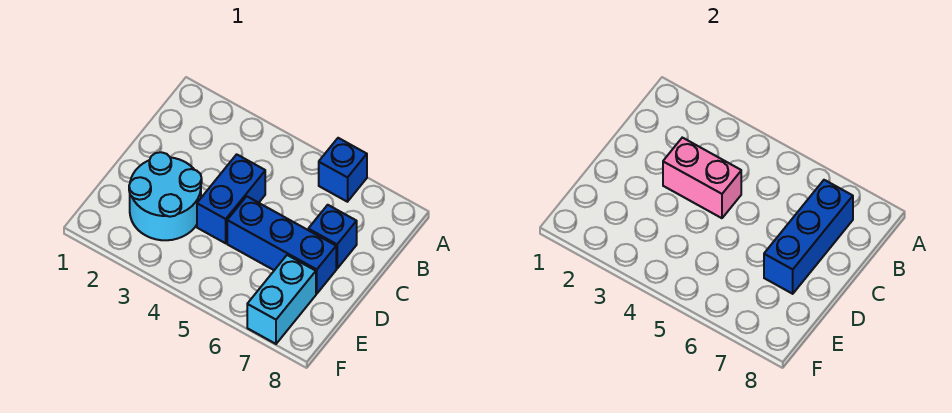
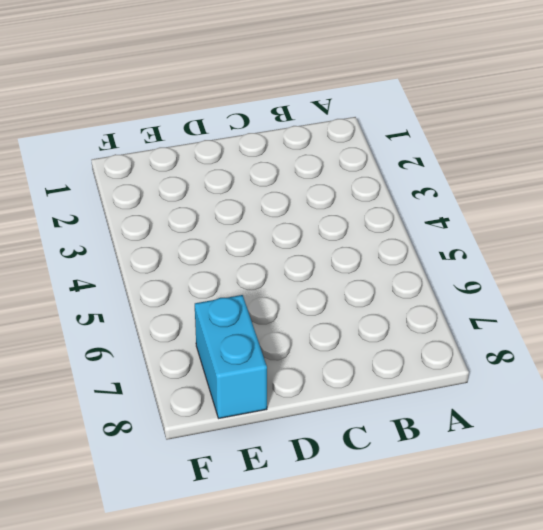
cyan 1x2 brick [195,295,267,418] -> cyan 1x2 brick turned to [247,255,316,344]
none -> blue 1x1 brick [319,138,367,202]
none -> blue 1x2 brick [197,154,265,243]

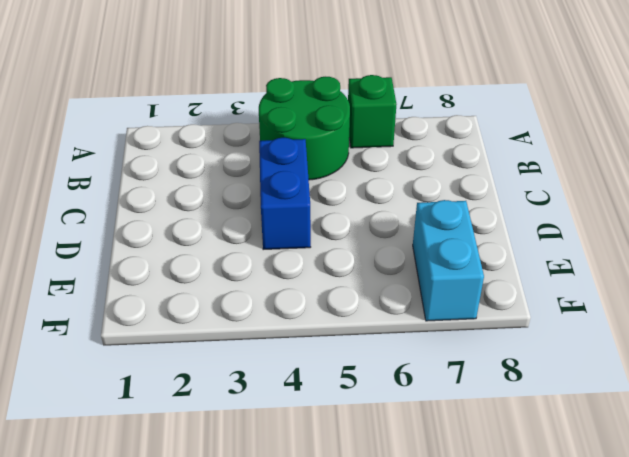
green 2x2 round brick [259,77,350,180] -> none
green 1x1 brick [348,75,397,148] -> blue 1x1 brick [319,138,367,202]
none -> blue 1x1 brick [308,205,357,269]
none -> cyan 2x2 round brick [129,152,202,240]

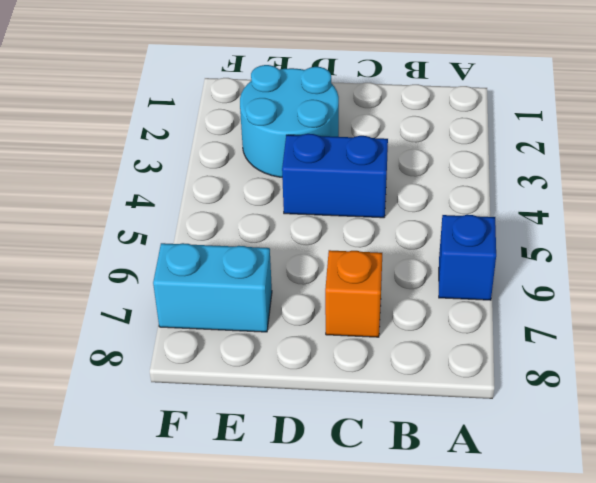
orange 1x1 brick [325,250,382,337] -> blue 1x1 brick [308,205,357,269]
none -> blue 1x3 brick [227,196,336,294]
none -> blue 1x3 brick [764,180,853,294]

